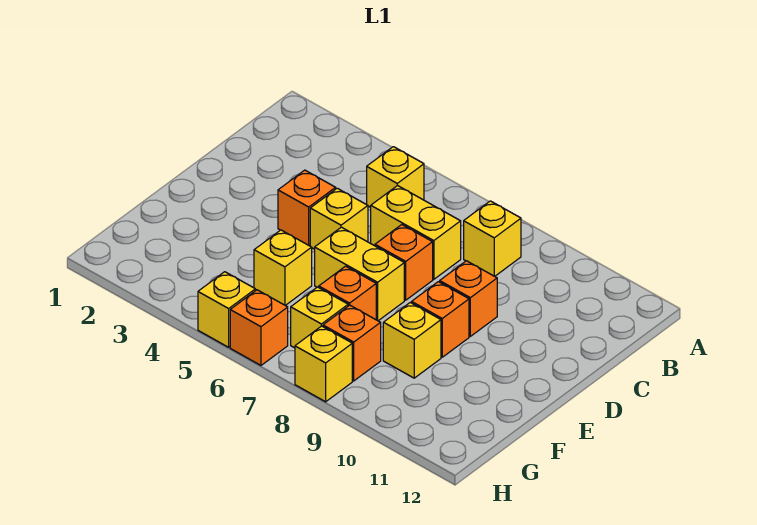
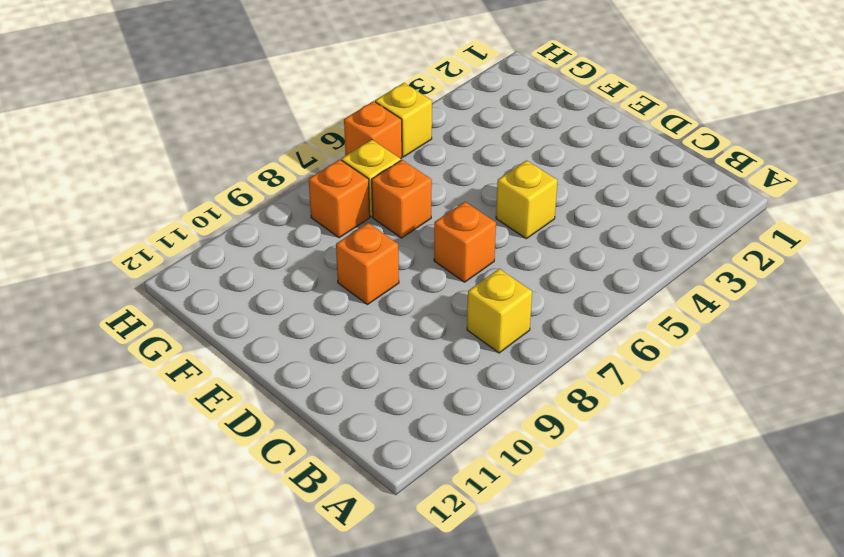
none -> yellow 1x1 brick [367,147,424,207]
none -> yellow 1x2 brick [371,185,461,279]
none -> orange 1x1 brick [278,170,336,246]

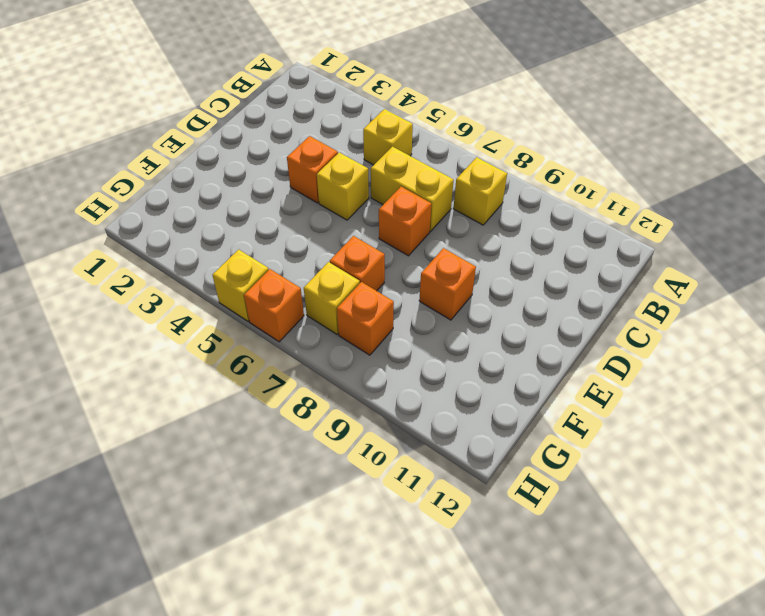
none -> orange 1x1 brick [440,261,497,336]
none -> yellow 1x2 brick [315,227,404,321]
none -> yellow 1x1 brick [254,230,312,305]

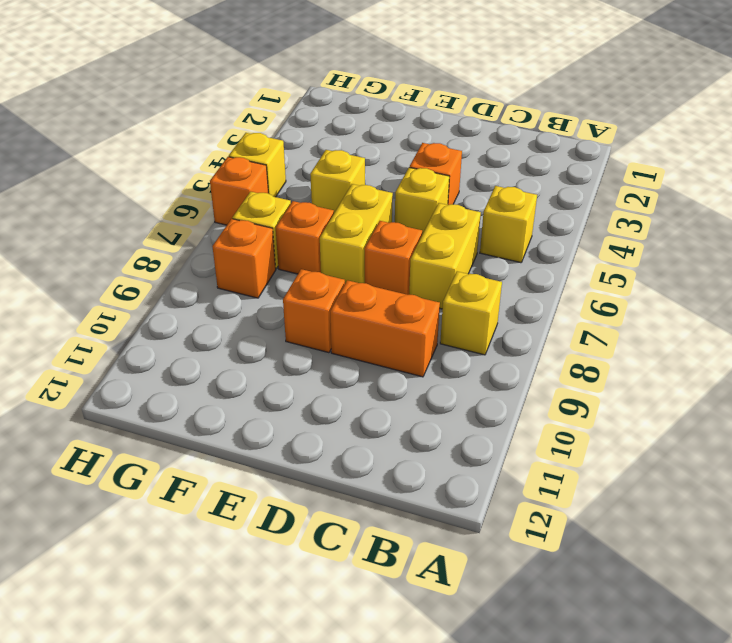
orange 1x2 brick [330,280,440,377] -> orange 1x1 brick [440,261,497,336]
none -> yellow 1x1 brick [383,303,441,378]
none -> yellow 1x1 brick [295,326,352,402]

